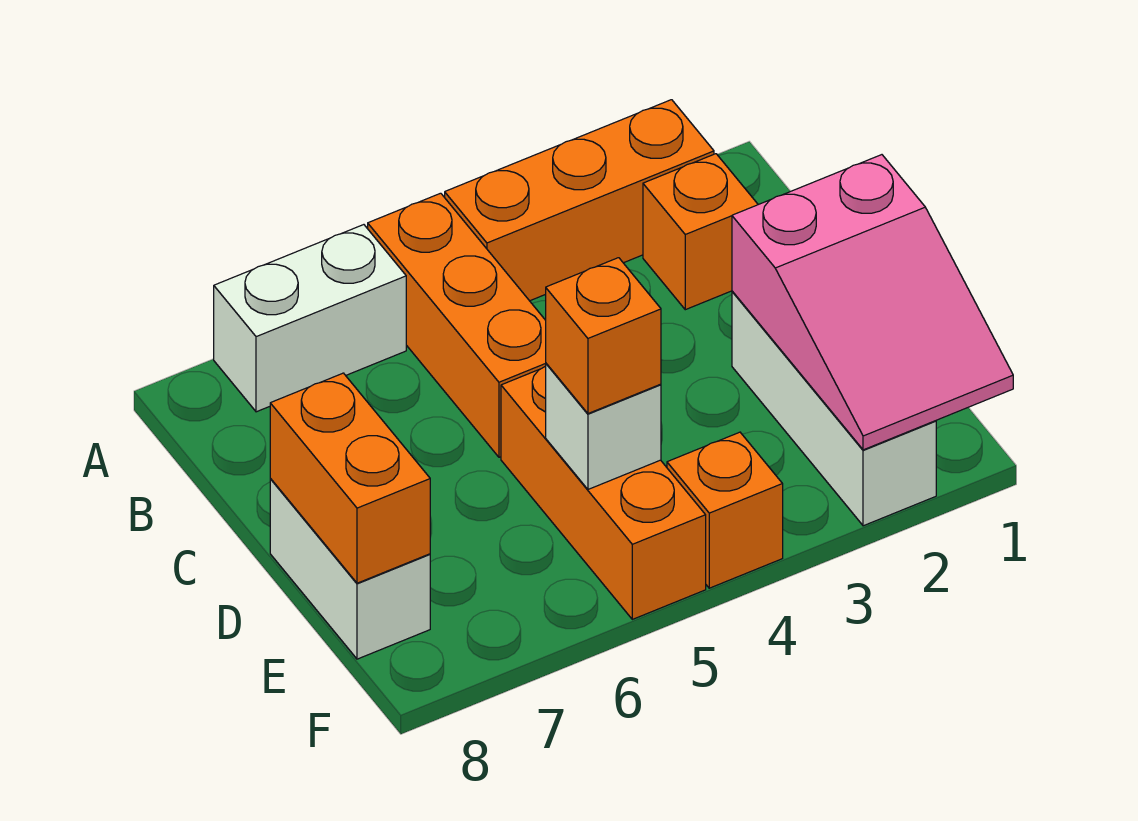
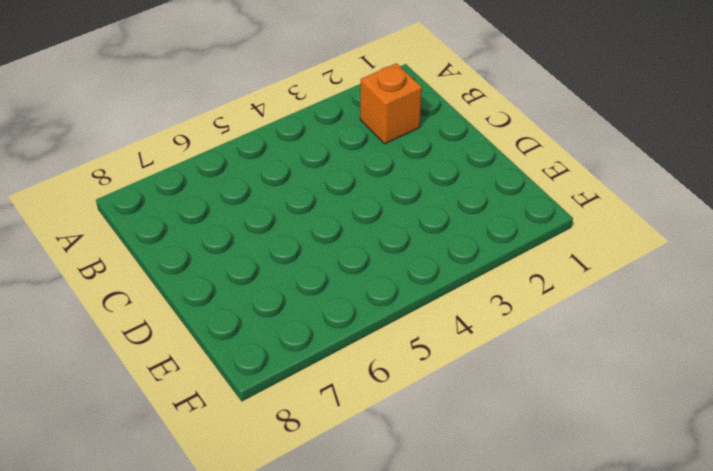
none -> orange 1x3 brick [445,100,714,301]
none -> orange 1x3 brick [368,193,546,457]
none -> white 1x2 brick [214,225,406,412]

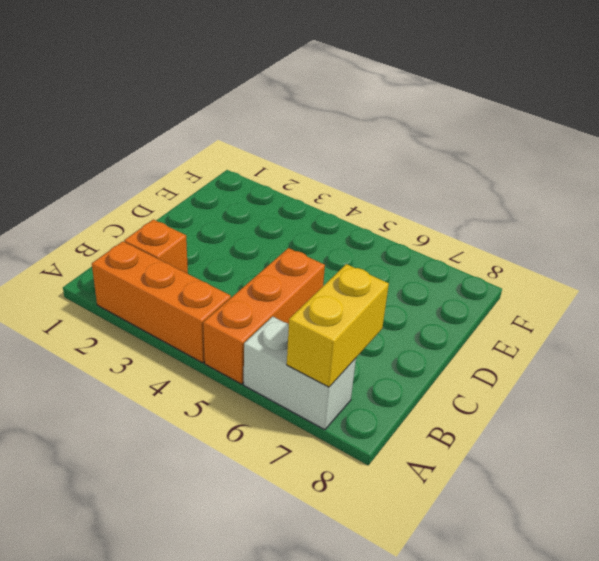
yellow 1x2 brick [287,264,389,387] -> none
none -> white 1x3 brick [732,291,936,526]
none -> orange 1x3 brick [501,366,706,619]
none -> white 1x2 brick [270,479,430,659]

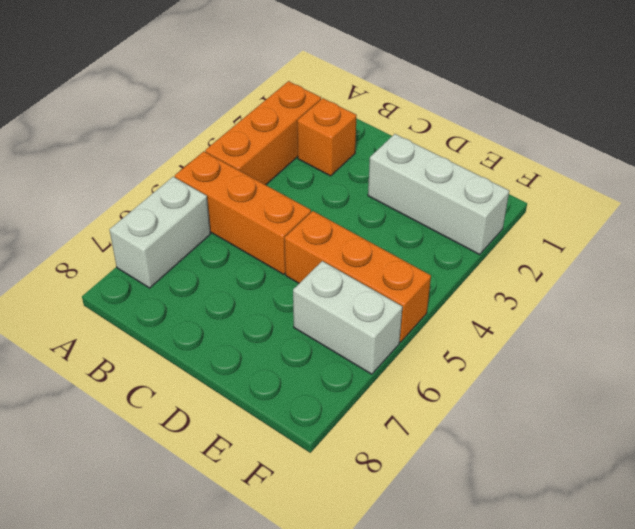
white 1x2 brick [293,261,402,374] -> white 1x2 brick moved to [270,479,430,659]
none -> orange 1x1 brick [667,432,783,588]
none -> pink 2x3 slope [732,155,1013,450]
none -> orange 1x2 brick [270,373,430,583]

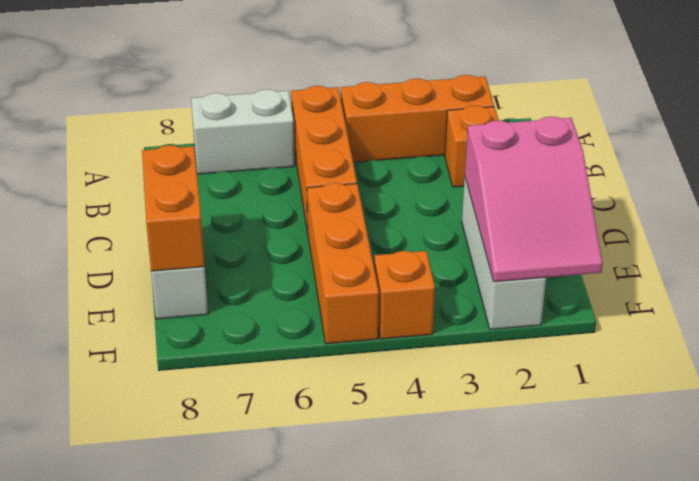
none -> white 1x1 brick [546,364,661,489]
none -> orange 1x1 brick [546,258,661,414]

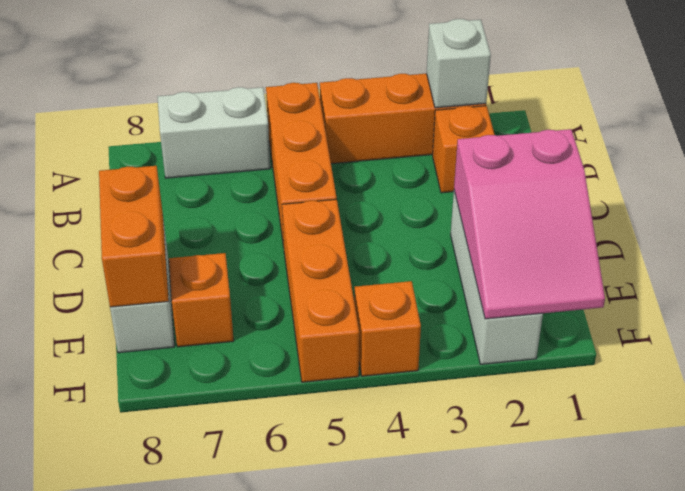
white 1x1 brick [427,19,491,108] -> white 1x1 brick moved to [546,364,661,489]
orange 1x1 brick [169,253,234,347] -> orange 1x1 brick moved to [546,258,661,414]

